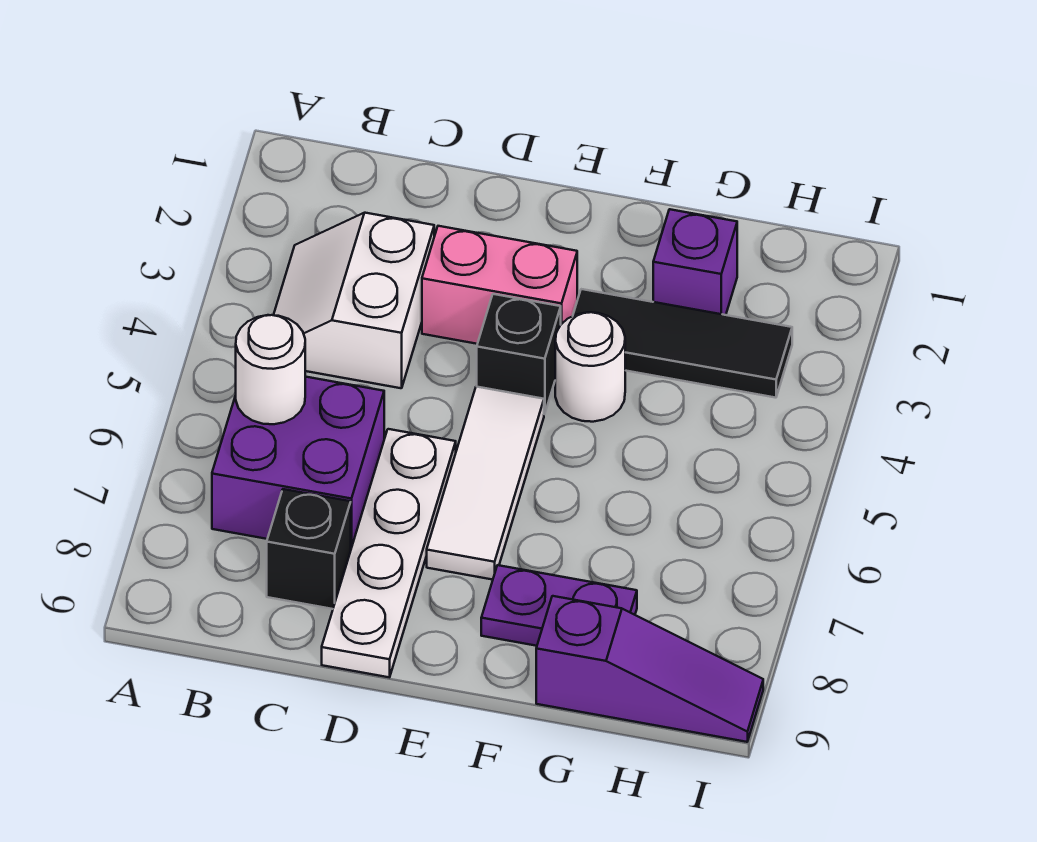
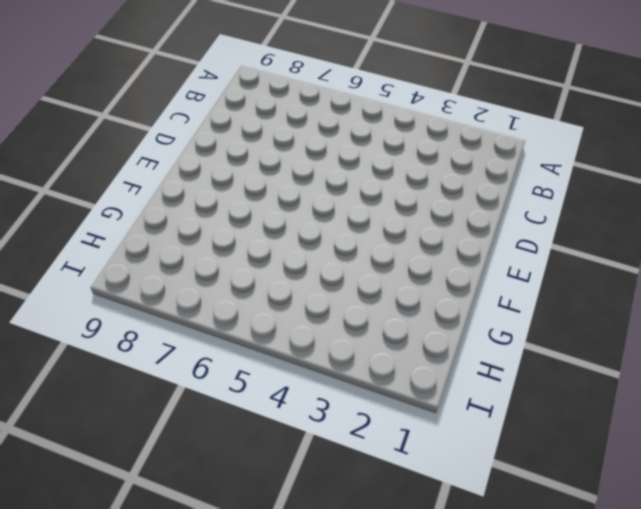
none -> white 2x2 slope [274,213,434,388]
none -> purple 2x2 brick [212,377,384,548]
none -> black 1x1 brick [267,489,351,609]

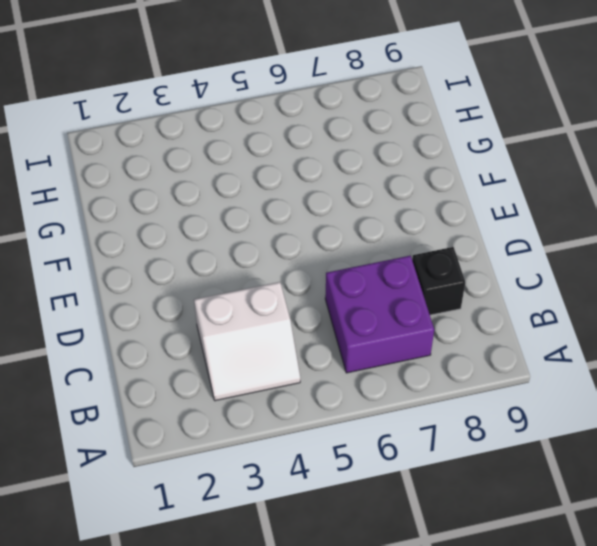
none -> pink 1x2 brick [422,226,577,344]
none -> white 1x4 plate [322,429,456,677]
none -> black 1x1 brick [477,294,561,414]

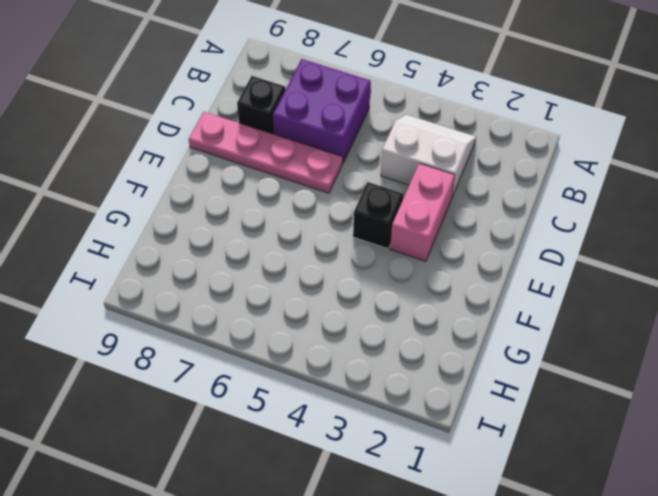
pink 1x4 plate [189,112,343,193] -> white 1x4 plate [322,429,456,677]
none -> white 1x3 tile [427,387,544,580]
none -> black 1x3 tile [573,289,792,398]
none -> white 1x1 round brick [555,312,625,422]

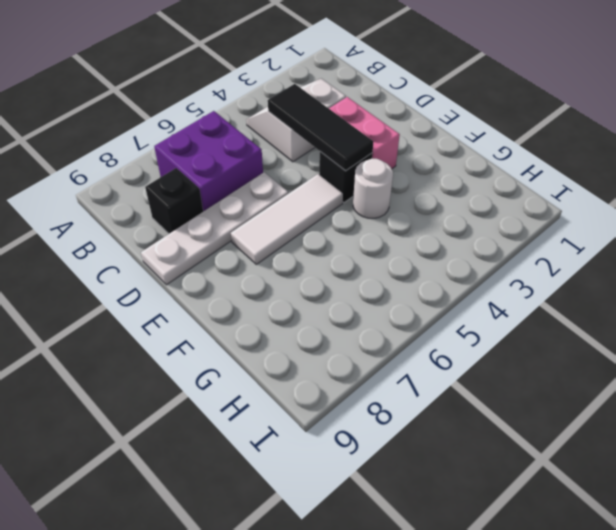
black 1x3 tile [268,84,374,170] -> black 1x3 tile moved to [573,289,792,398]
none -> purple 1x2 plate [481,565,637,646]
none -> purple 1x1 brick [653,209,737,315]
none -> purple 1x3 slope [536,596,763,742]

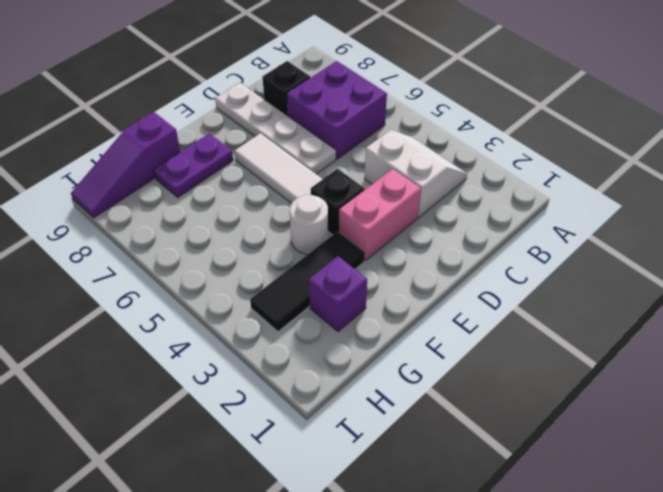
none -> white 1x1 round brick [236,315,305,424]

